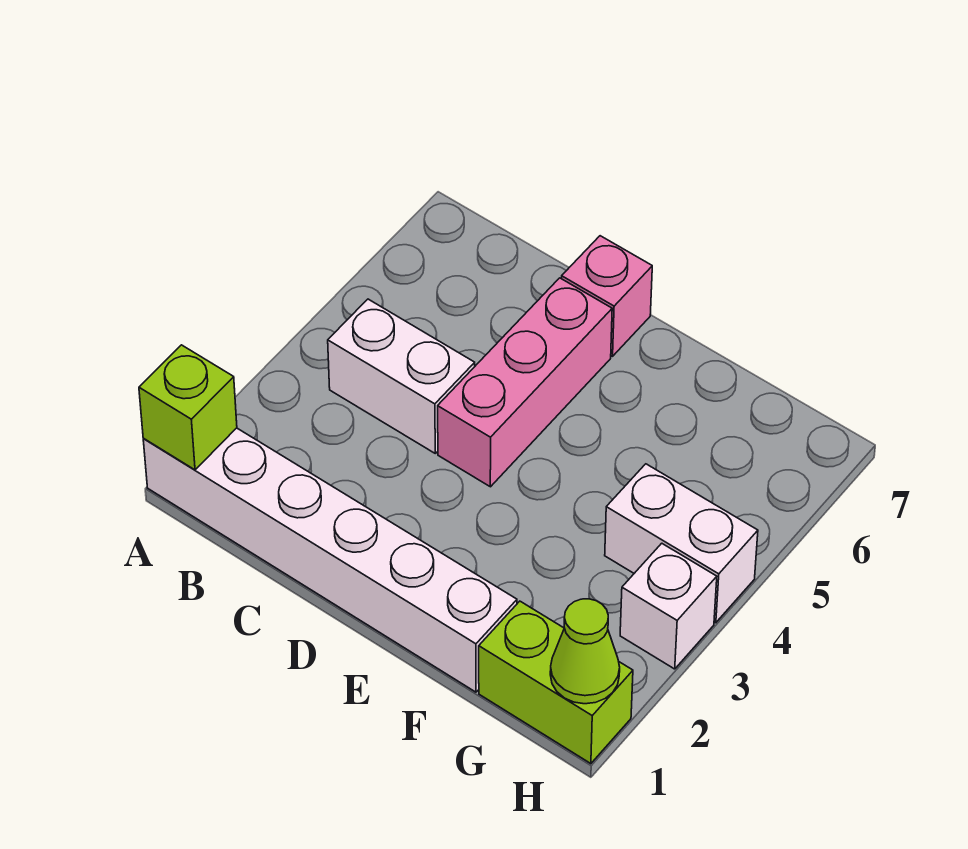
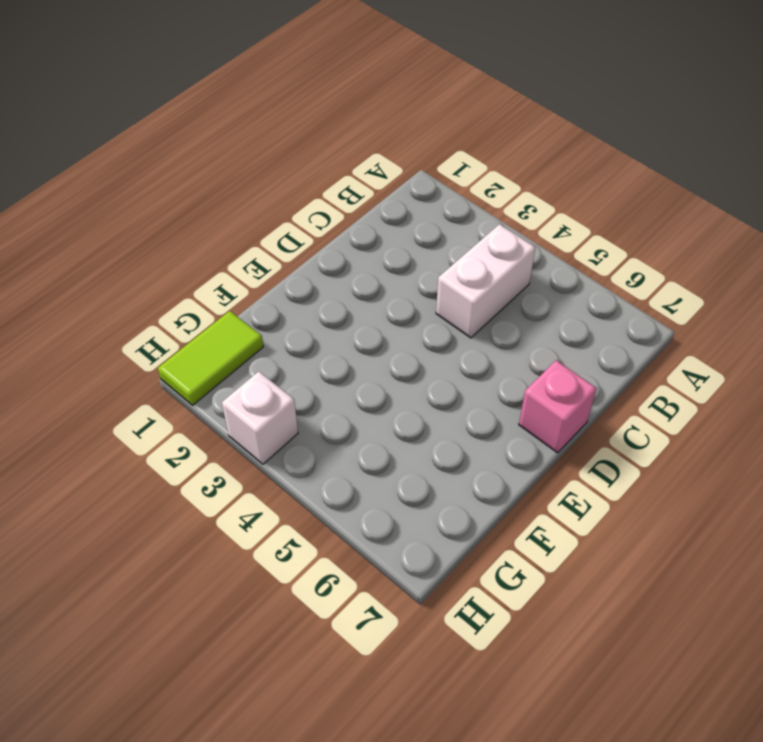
lime 1x2 tile [158,311,263,405] -> lime 1x2 brick [479,601,633,764]
none -> white 1x6 brick [143,428,517,692]
none -> pink 1x3 brick [438,278,612,487]

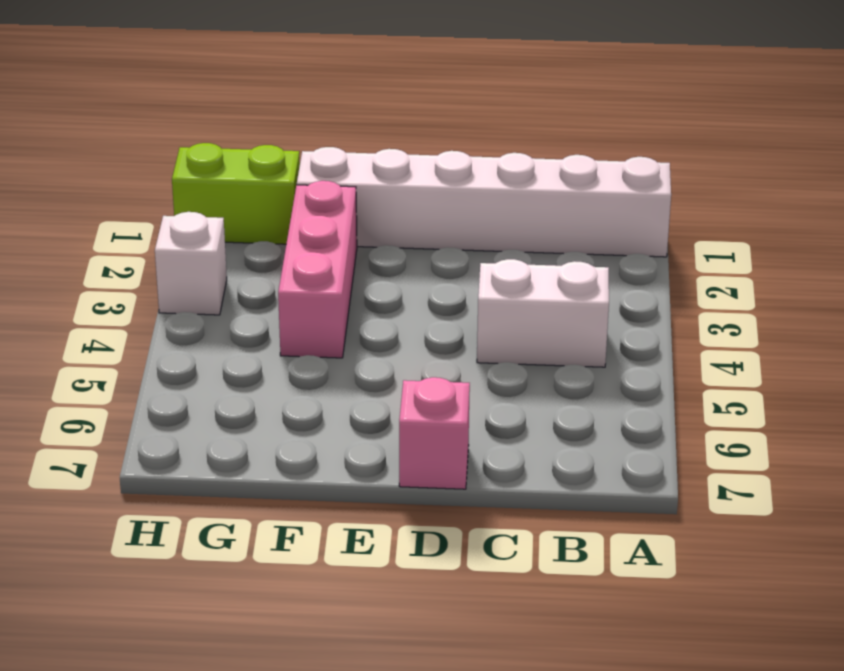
pink 1x3 brick [278,181,357,358] -> pink 1x3 brick moved to [438,278,612,487]
none -> white 1x2 brick [605,464,758,623]
none -> lime 1x1 brick [139,345,237,470]

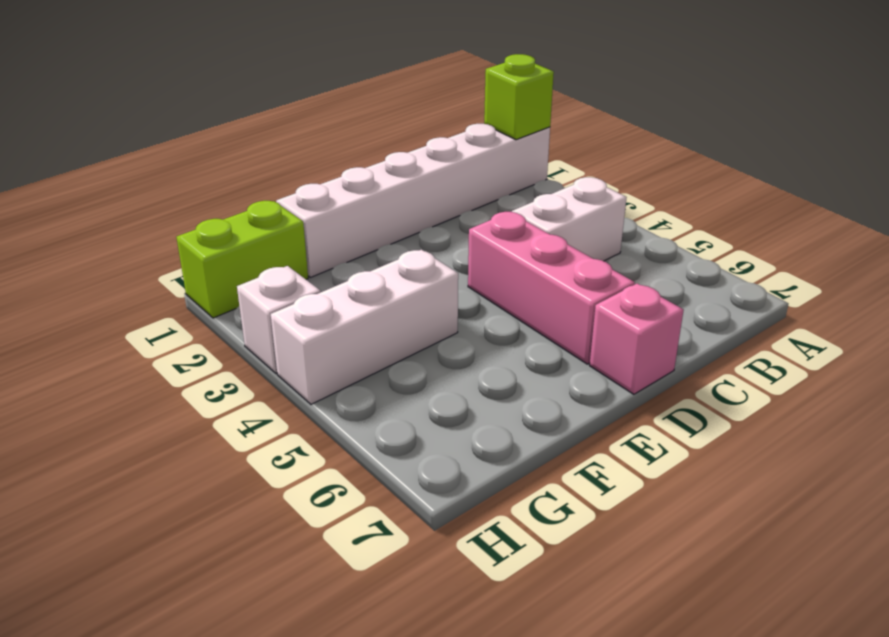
white 1x3 brick [271,250,458,404] -> white 1x2 brick [605,464,758,623]
none -> lime 1x1 cone [550,599,620,704]

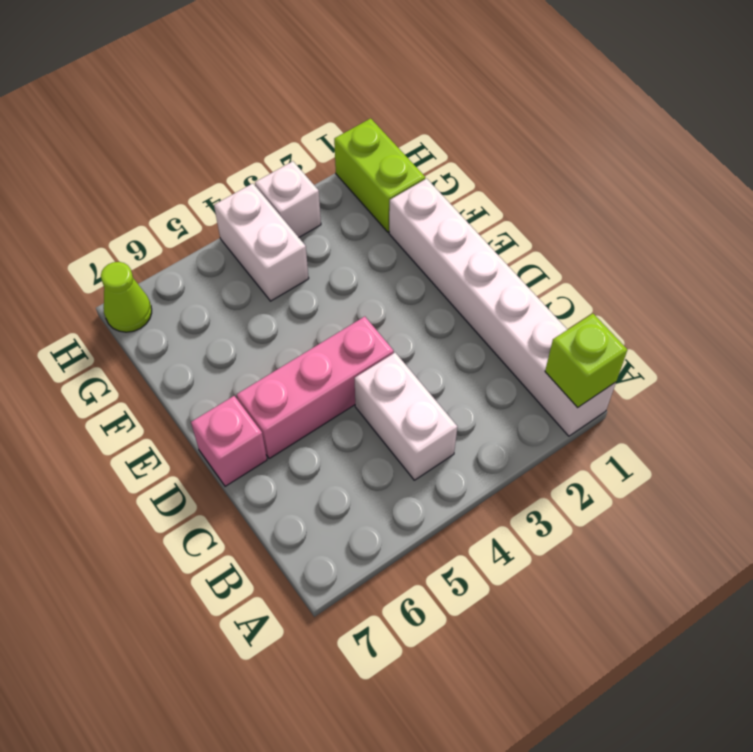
lime 1x1 cone [101,262,152,332] -> lime 1x1 cone moved to [550,599,620,704]

